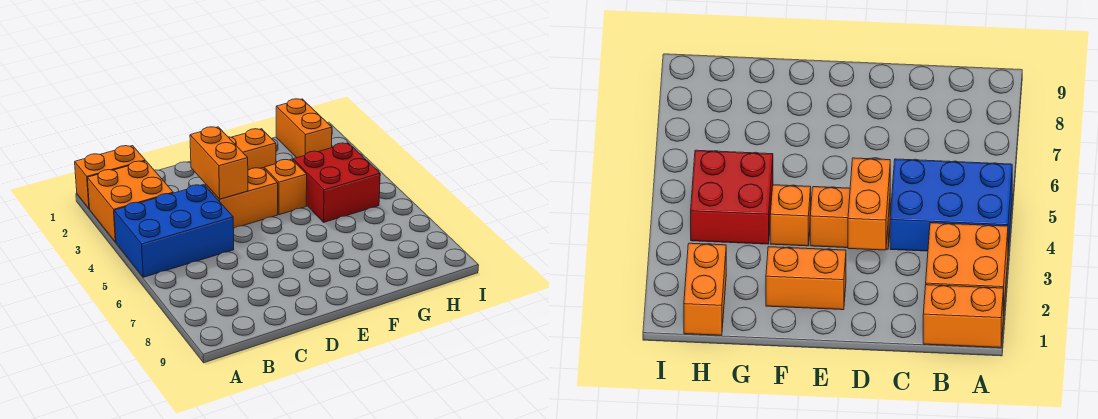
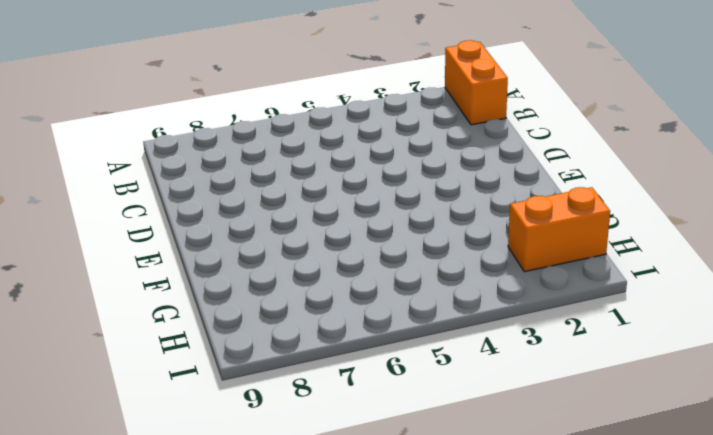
none -> orange 2x2 brick [88,161,173,242]
none -> blue 2x3 brick [114,185,234,277]

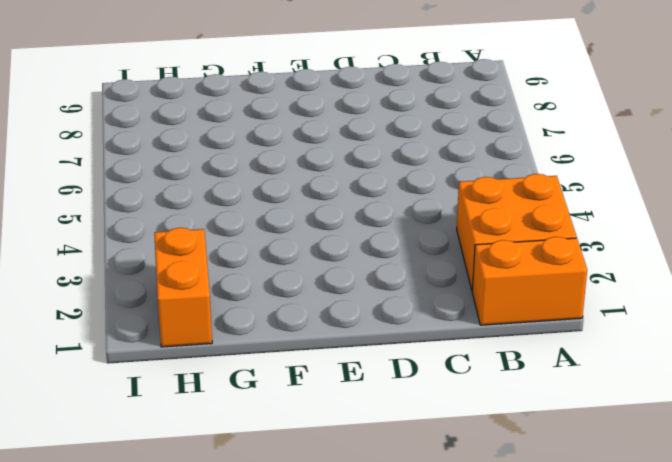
none -> blue 2x3 brick [114,185,234,277]
none -> orange 1x2 brick [206,168,278,228]

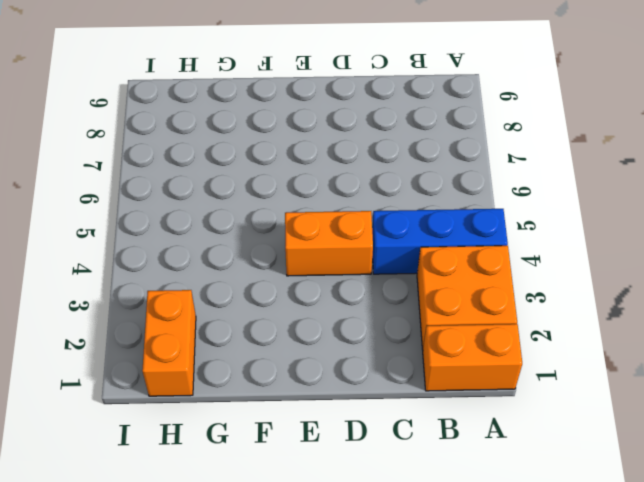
blue 1x3 brick [372,209,508,274] -> blue 2x3 brick [114,185,234,277]
none -> orange 1x2 brick [229,129,276,170]
none -> orange 1x1 brick [264,159,307,215]

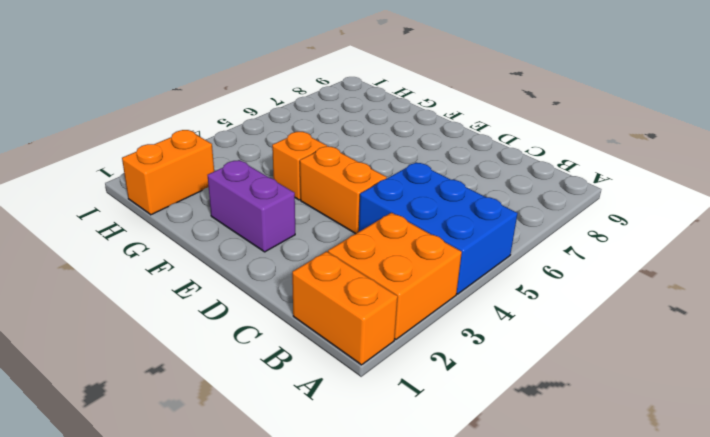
purple 1x2 brick [208,160,295,252] -> orange 1x2 brick [229,129,276,170]
none -> red 2x2 brick [293,143,380,222]
none -> orange 1x2 brick [190,127,248,199]

